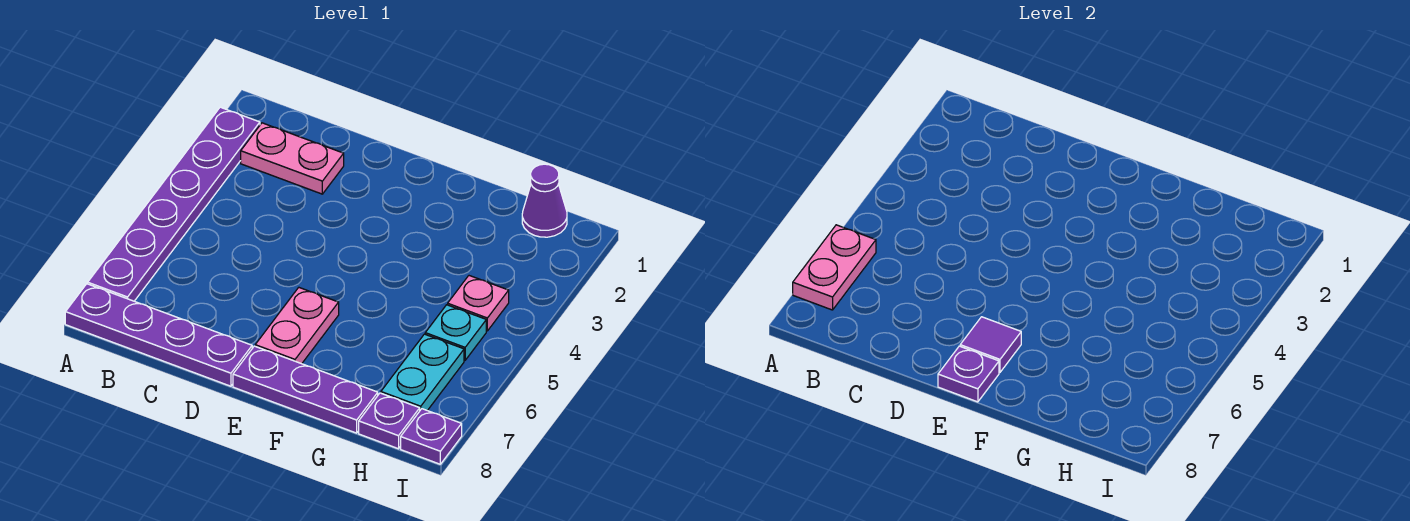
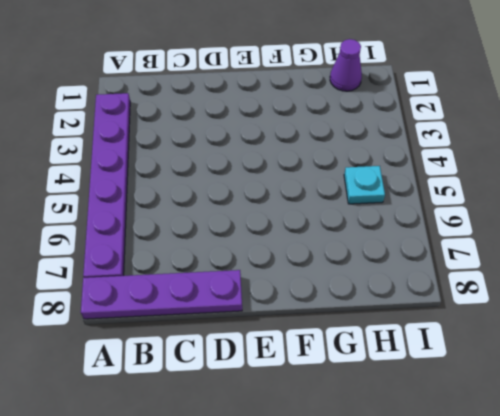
none -> pink 1x2 plate [241,123,344,194]
none -> pink 1x2 plate [255,288,339,364]
none -> purple 1x3 plate [233,346,378,433]

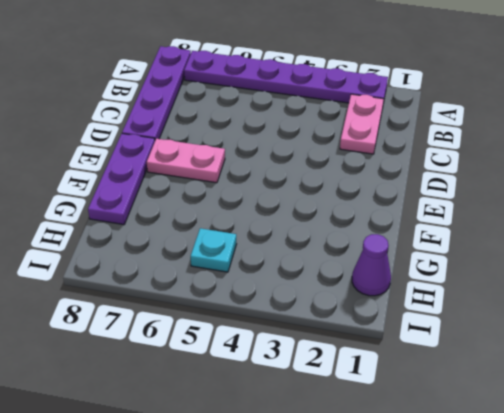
none -> pink 1x1 plate [448,276,509,331]
none -> cyan 1x2 plate [381,334,464,411]
none -> purple 1x1 plate [359,393,420,449]

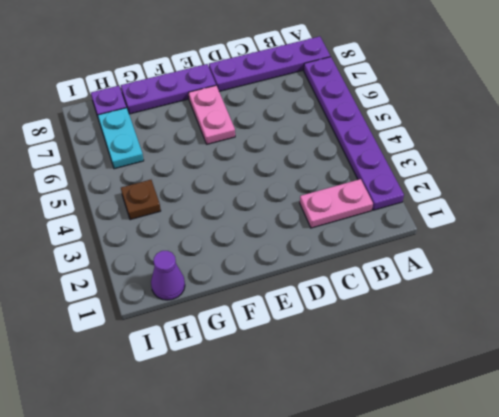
brown 1x1 plate [121,180,161,220] -> pink 1x1 plate [448,276,509,331]
none -> cyan 1x1 plate [425,305,486,360]
none -> purple 1x1 plate [401,409,462,464]
none -> pink 1x2 plate [793,225,876,310]

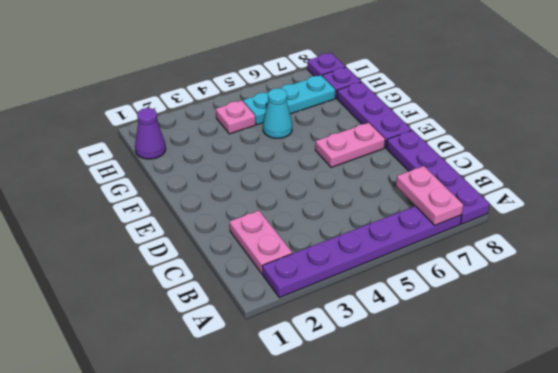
pink 1x2 plate [396,166,463,225] -> pink 1x2 plate turned to [793,225,876,310]
cyan 1x1 cone [263,88,292,138] -> none
none -> purple 1x1 tile [960,317,1021,372]
none -> purple 1x1 plate [938,346,999,402]

